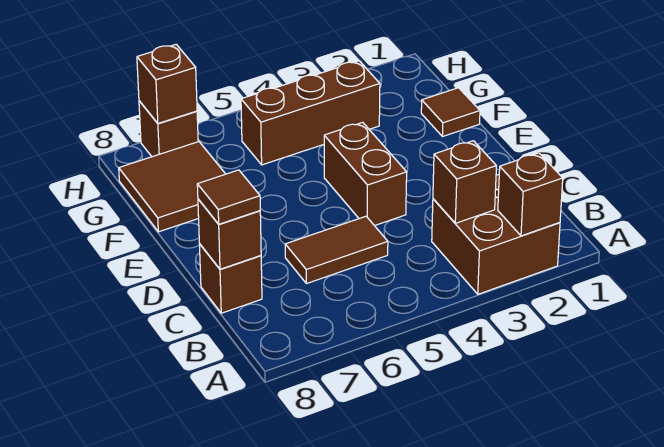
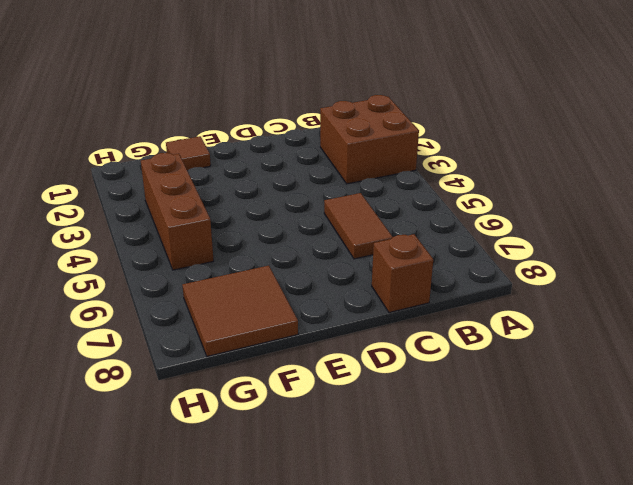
none -> brown 1x2 brick [324,122,407,226]
none -> brown 1x1 brick [139,101,198,157]
none -> brown 1x1 brick [498,153,563,236]

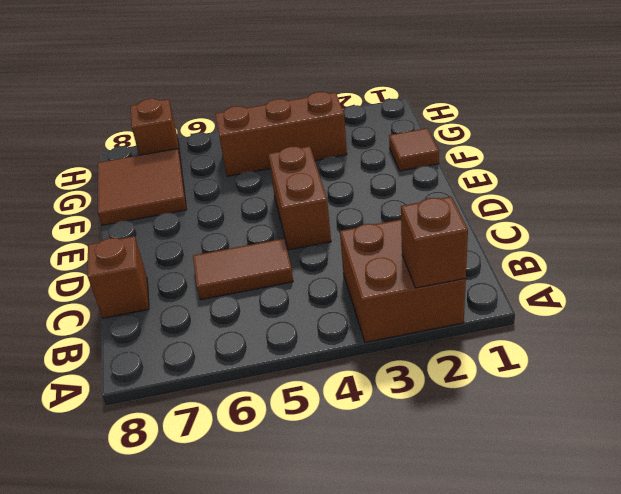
none -> brown 1x1 brick [433,141,496,223]
none -> brown 1x1 brick [198,199,261,269]
none -> brown 1x1 brick [137,44,197,123]

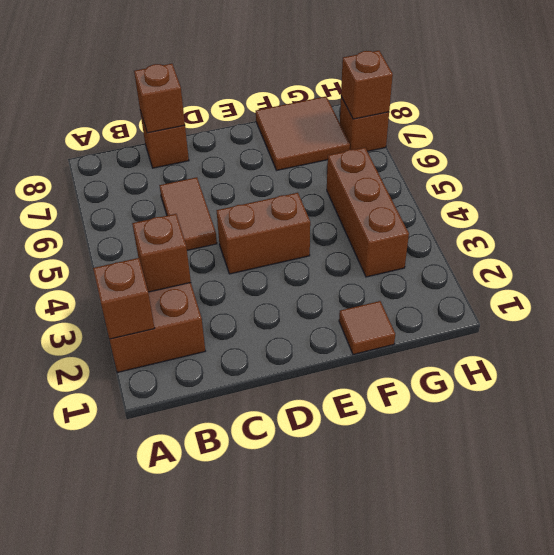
none -> brown 1x1 tile [197,170,260,224]

